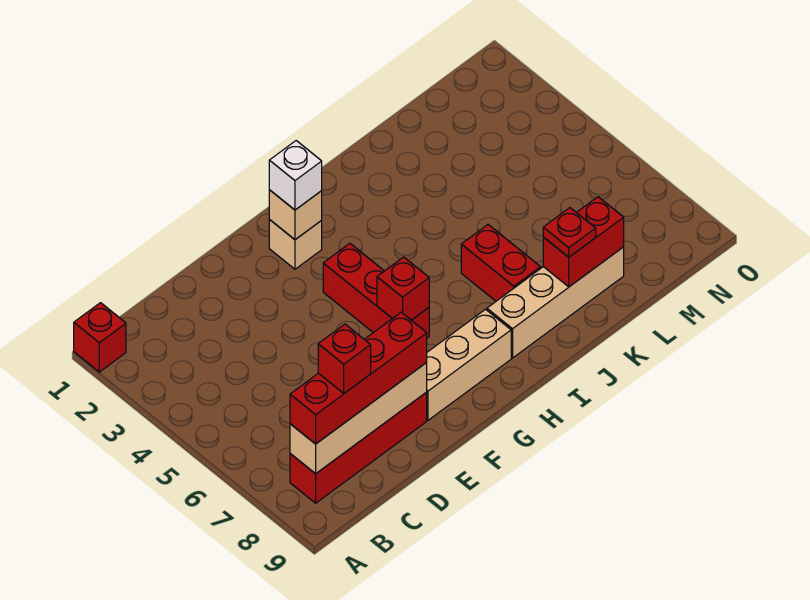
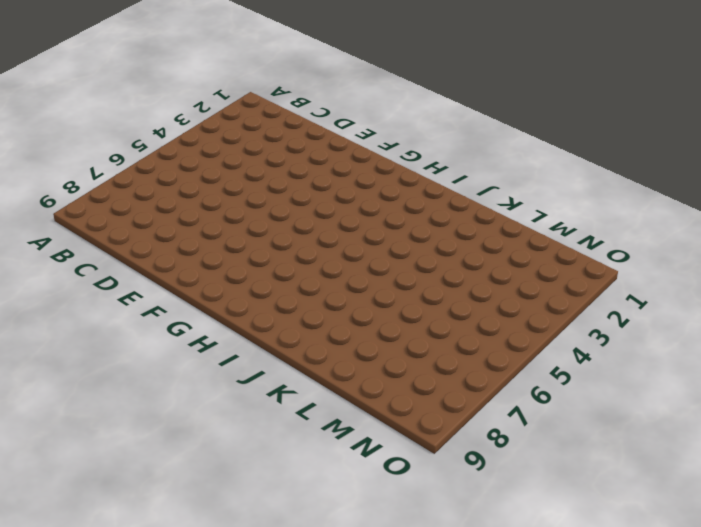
none -> red 1x1 brick [74,303,126,372]
none -> red 1x4 brick [290,392,427,503]
none -> tan 1x3 brick [426,309,511,420]

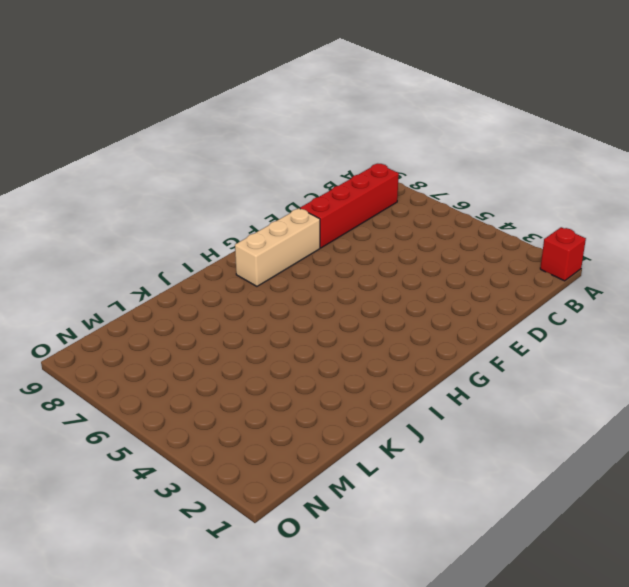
none -> tan 1x1 brick [269,220,322,269]
none -> red 1x3 brick [323,243,429,338]
none -> tan 1x4 brick [487,247,624,358]

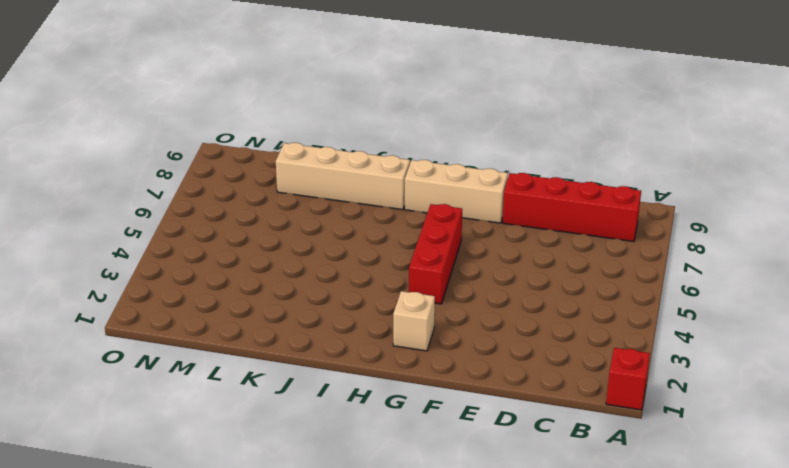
none -> red 1x2 brick [461,225,541,301]
none -> tan 1x4 brick [290,363,427,474]
none -> tan 1x1 brick [269,190,322,240]

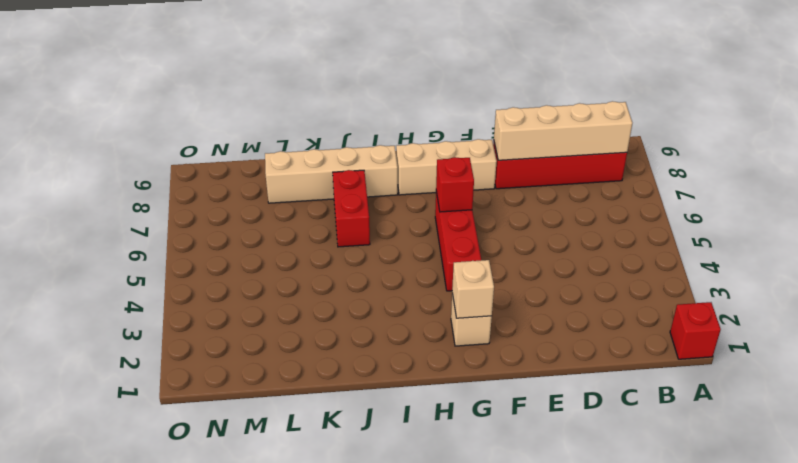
none -> red 1x2 brick [543,197,624,287]
none -> red 1x4 brick [290,312,427,444]
none -> white 1x1 brick [269,141,322,210]

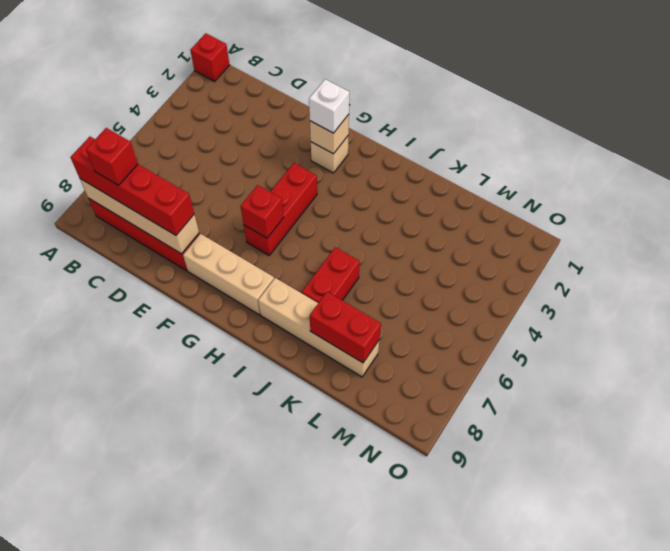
none -> red 1x1 plate [543,208,596,257]

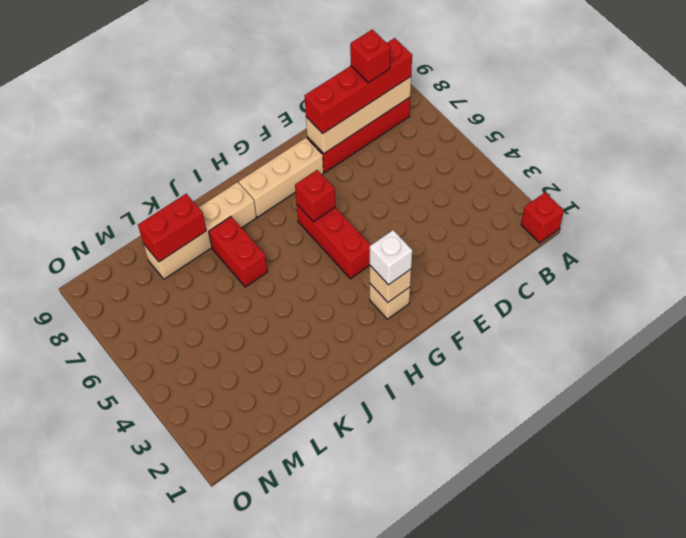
none -> red 1x1 plate [543,208,596,257]

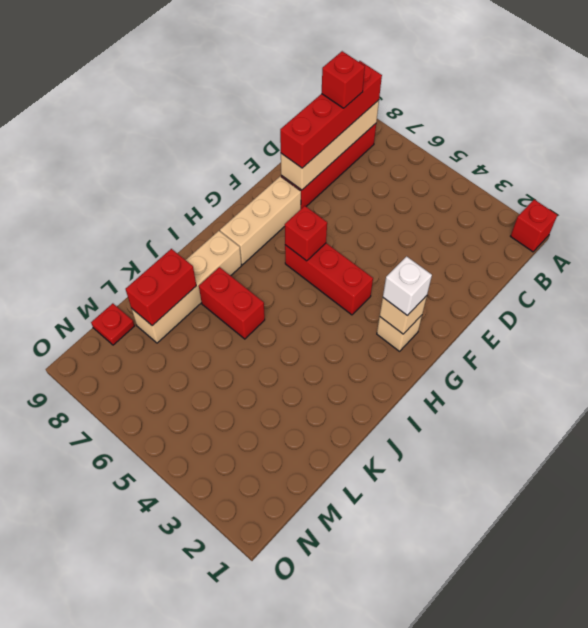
red 1x1 plate [91,303,135,345] -> red 1x1 plate moved to [543,208,596,257]

